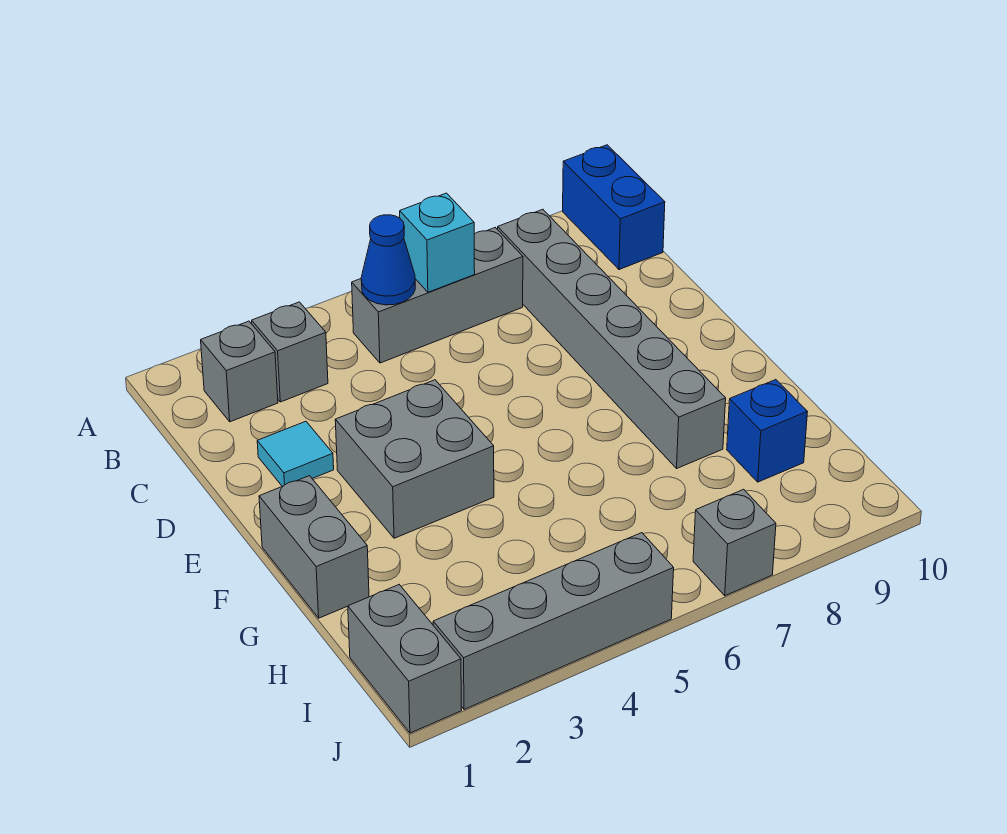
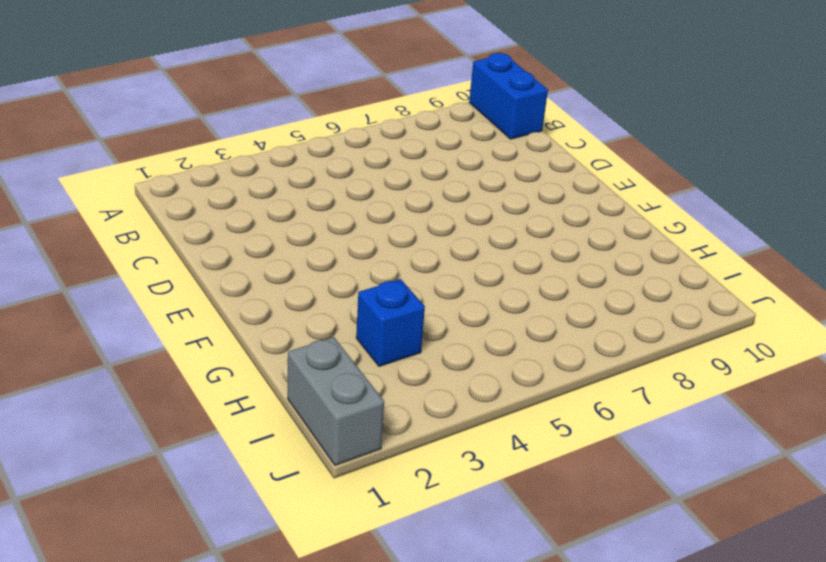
blue 1x1 brick [356,279,425,366] -> blue 1x1 brick moved to [727,380,807,482]
none -> grey 1x1 brick [201,321,278,422]
none -> grey 1x1 brick [252,302,328,402]
none -> grey 1x3 brick [352,228,523,363]

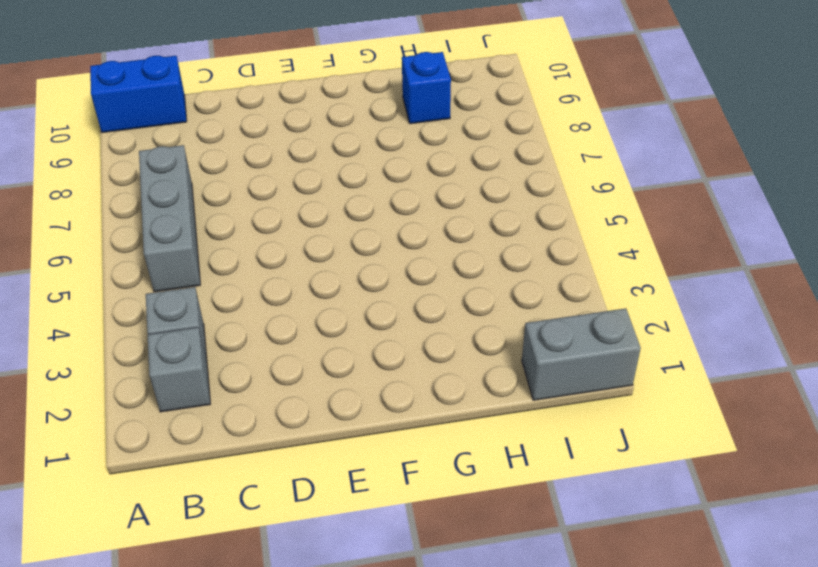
none -> grey 1x6 brick [498,209,726,468]
none -> cyan 1x1 tile [257,421,334,486]
none -> grey 2x2 brick [335,380,494,538]

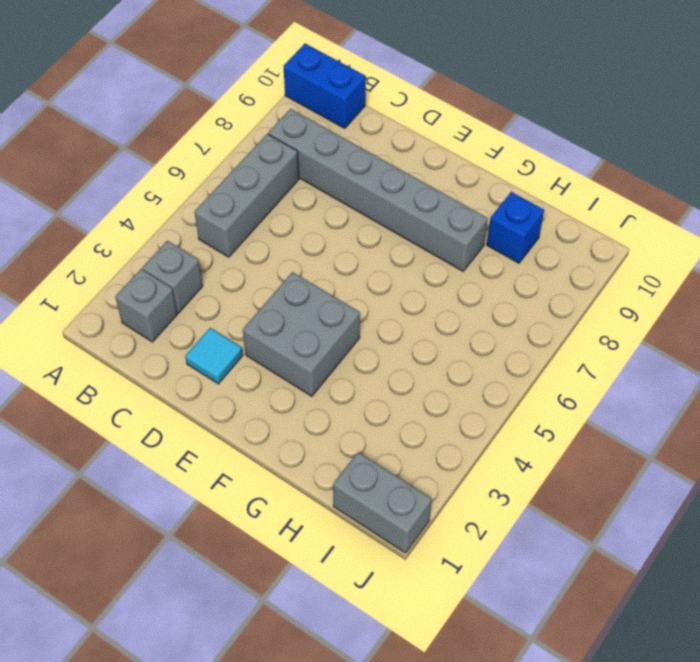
none -> grey 1x2 brick [259,476,369,618]
none -> grey 1x4 brick [433,533,674,709]
none -> grey 1x1 brick [693,489,776,596]

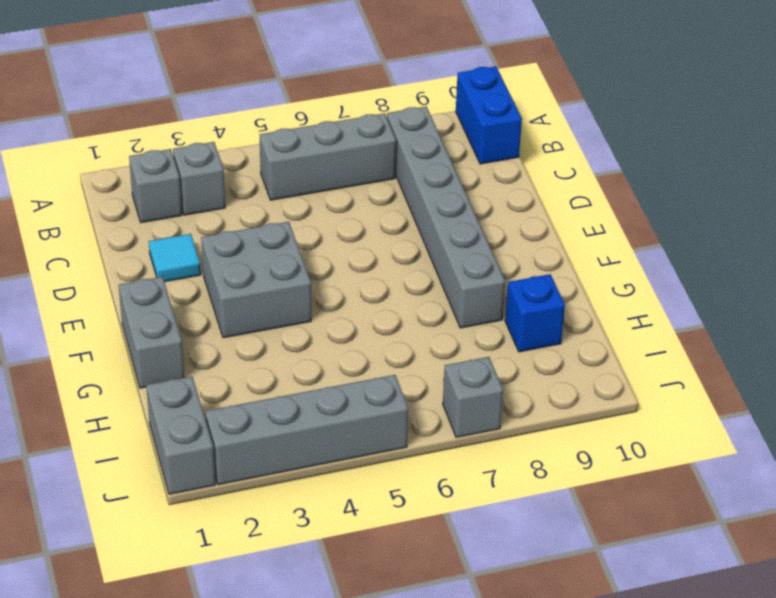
none -> blue 1x1 cone [361,215,415,305]
none -> cyan 1x1 brick [400,193,475,292]

